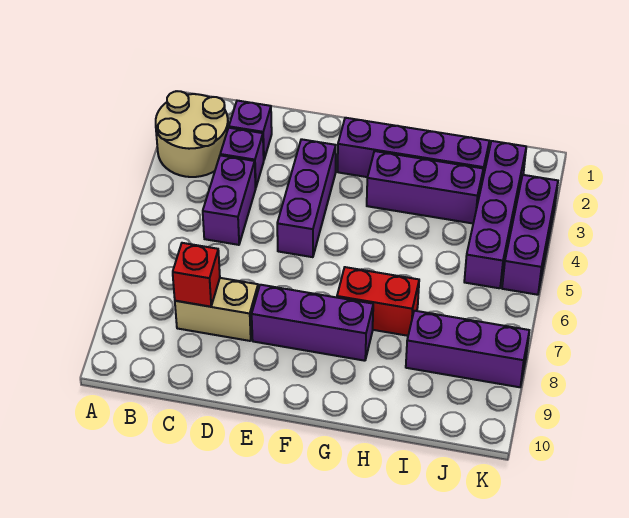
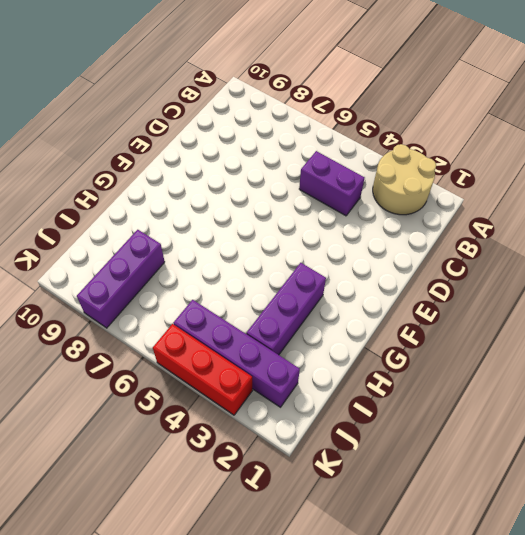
red 1x3 brick [153,324,253,415] -> purple 1x3 brick [502,175,558,295]
none -> purple 1x1 brick [229,101,272,159]
none -> purple 1x1 brick [220,128,264,188]
none -> tan 1x2 brick [175,278,258,341]

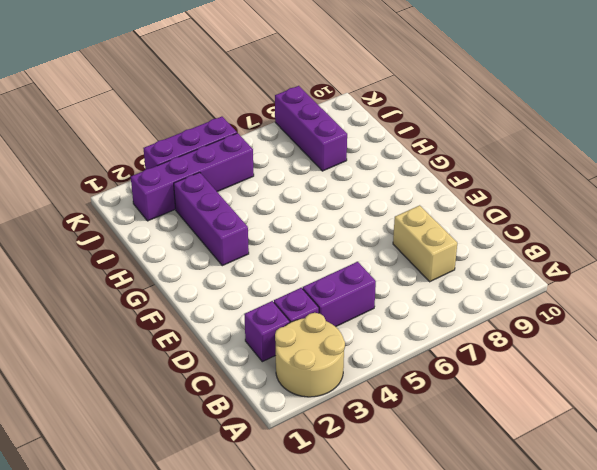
none -> purple 1x3 brick [277,139,336,257]
none -> purple 1x3 brick [252,285,373,361]
none -> purple 1x4 brick [338,118,489,181]

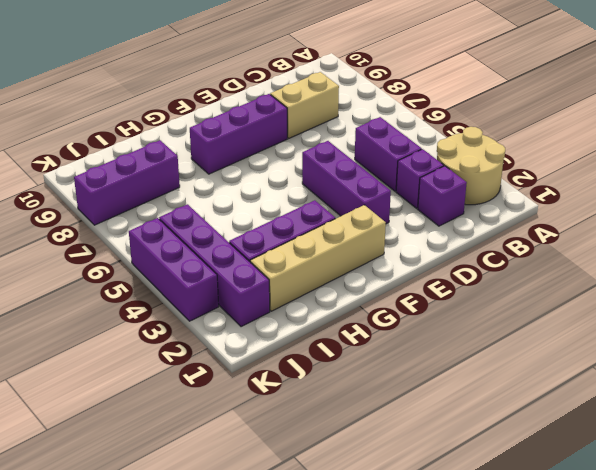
tan 1x4 brick [250,205,386,311] -> purple 1x4 brick [338,118,489,181]
none -> red 1x2 brick [337,267,419,336]
none -> red 1x1 brick [173,243,220,307]

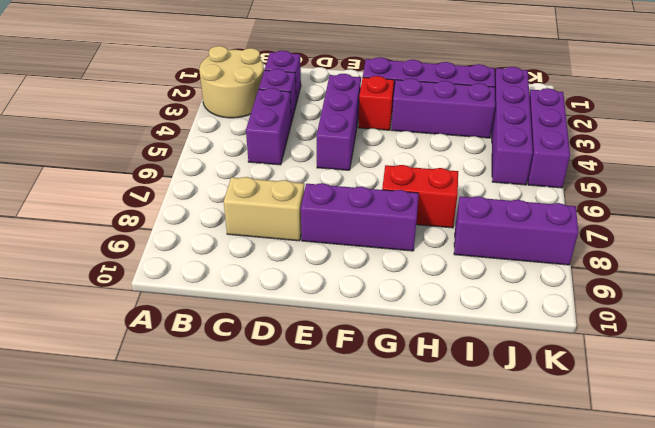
red 1x1 brick [358,76,394,130] -> red 1x1 brick moved to [173,243,220,307]

